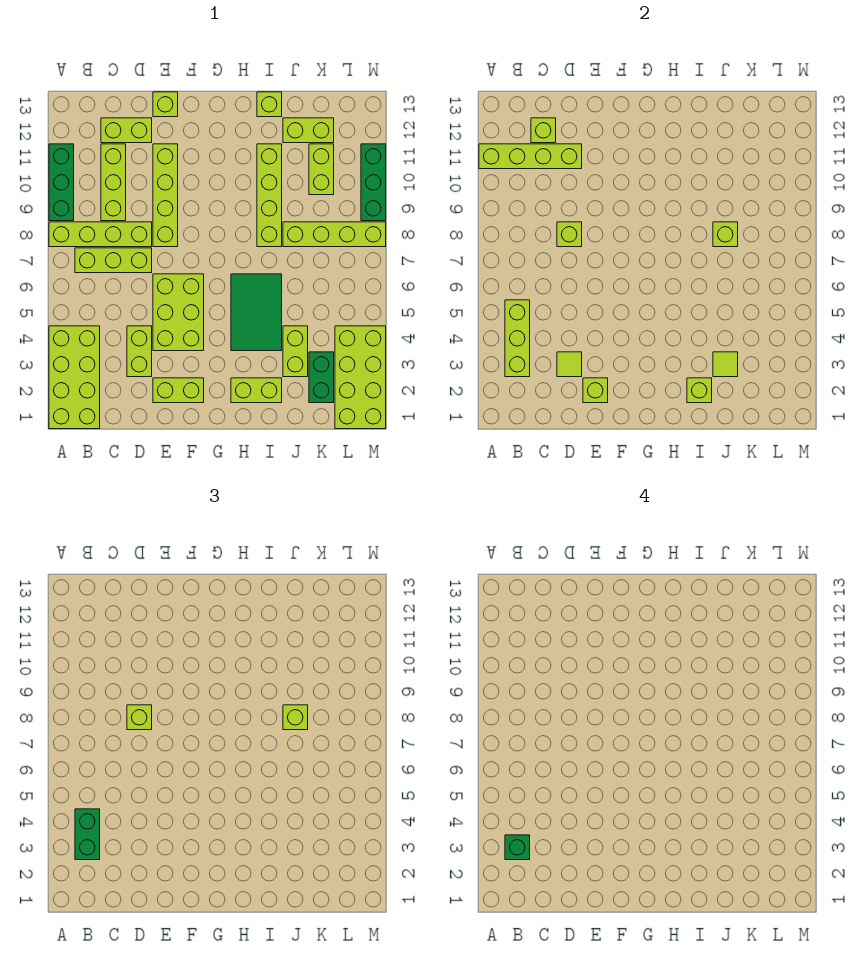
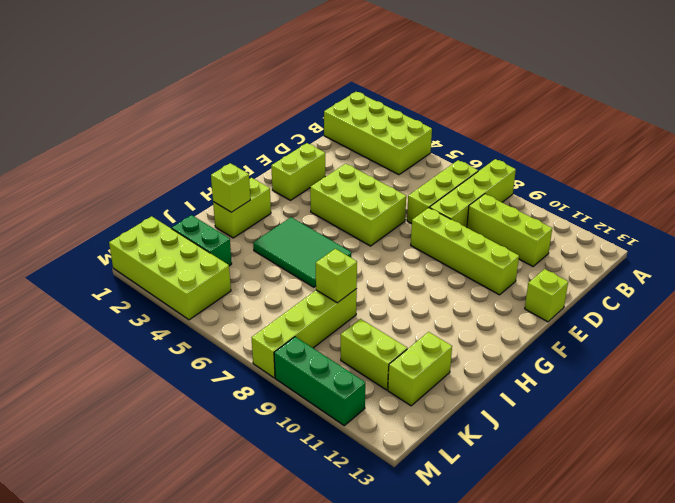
none -> green 1x3 brick [49,144,74,221]
none -> lime 1x2 brick [101,118,152,143]
none -> lime 1x2 brick [127,326,152,377]
none -> lime 1x4 brick [257,144,282,247]

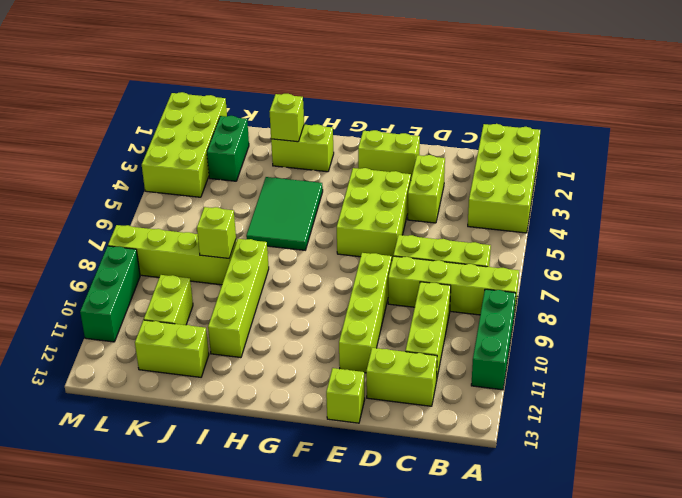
none -> lime 1x1 brick [257,92,282,117]
none -> lime 1x2 brick [283,326,308,377]
none -> lime 1x4 brick [479,144,582,169]
none -> lime 1x3 brick [505,300,530,377]

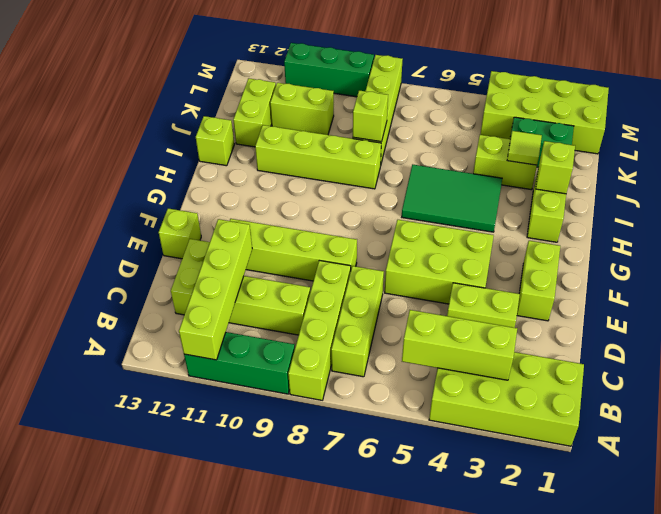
none -> lime 1x1 brick [531,118,556,143]
none -> lime 1x1 tile [557,352,582,377]
none -> lime 1x1 brick [557,222,582,247]
none -> lime 1x1 brick [583,378,608,403]

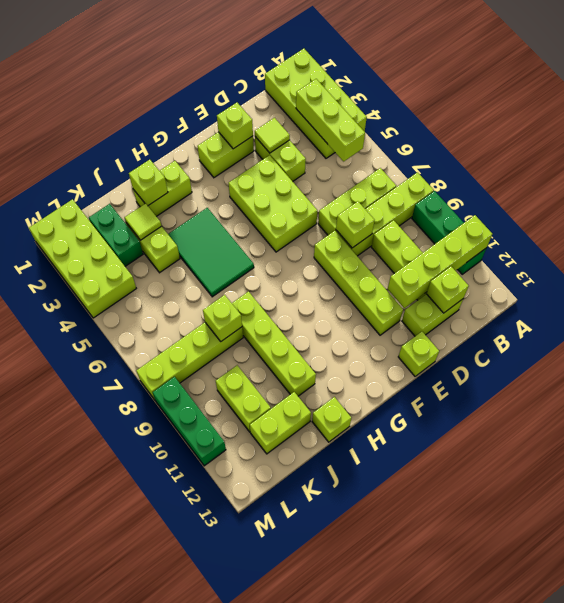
none -> green 1x2 brick [75,809,100,860]
none -> lime 1x1 brick [127,705,152,730]
none -> lime 1x1 brick [283,705,308,730]
none -> green 1x1 brick [505,835,530,860]

